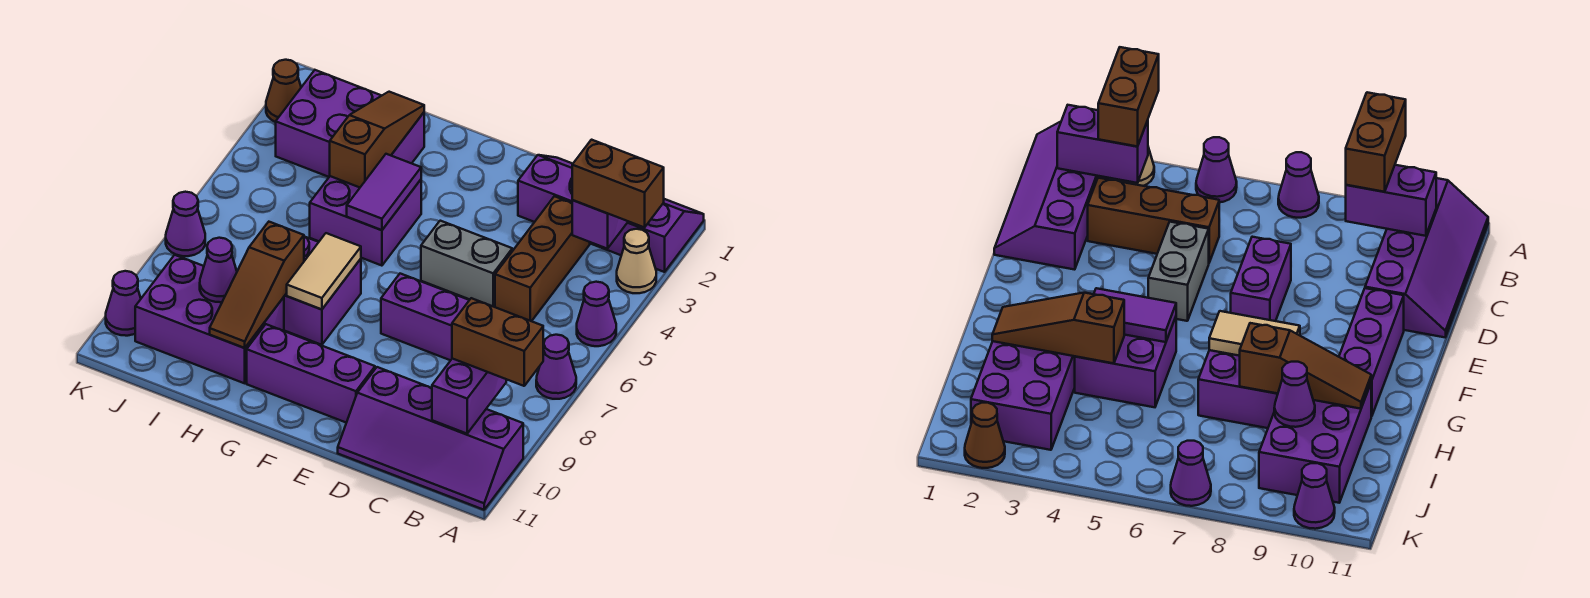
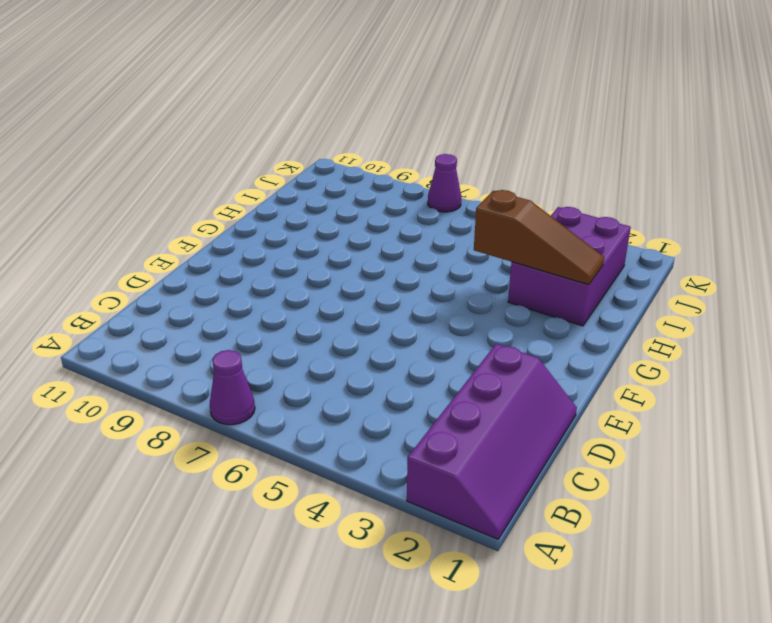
none -> tan 1x1 cone [617,229,656,293]
none -> purple 1x1 cone [577,282,616,346]
none -> purple 2x4 slope [338,367,523,510]

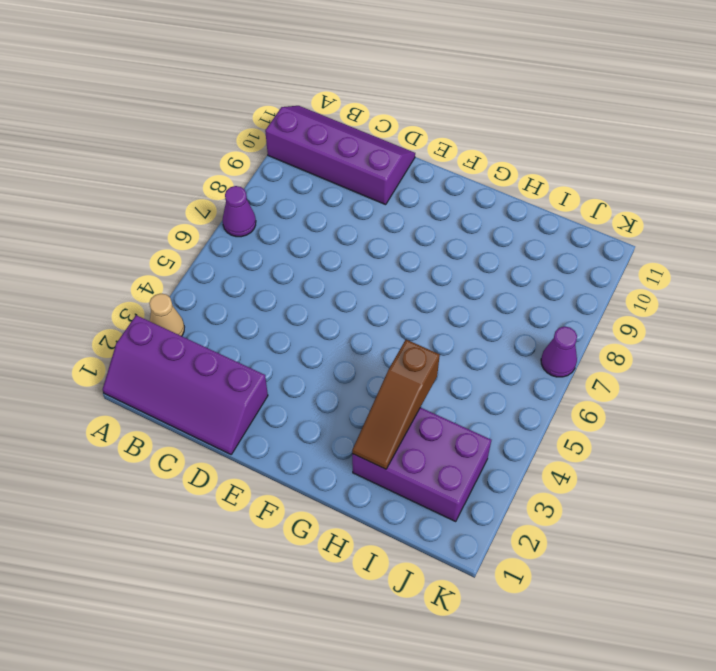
none -> purple 1x1 cone [577,282,616,346]
none -> brown 1x3 brick [495,196,590,321]
none -> grey 1x2 brick [421,221,512,307]

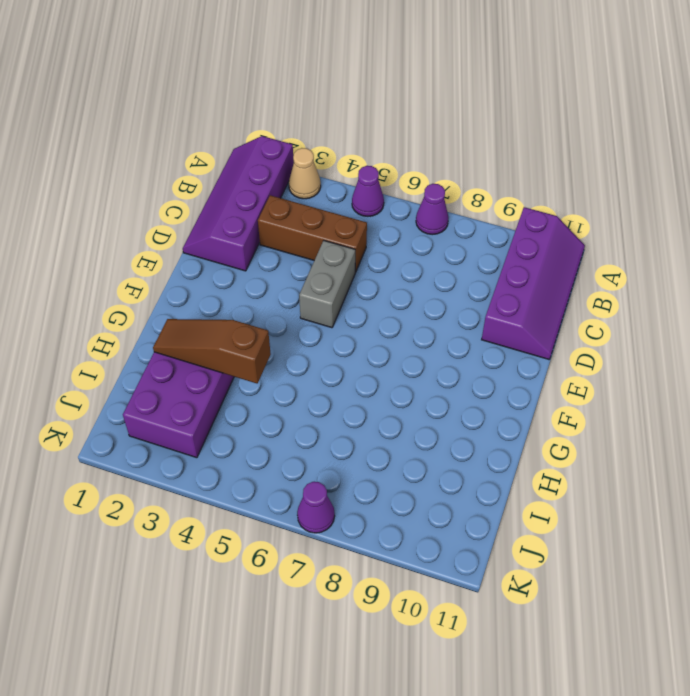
none -> purple 1x2 brick [381,274,469,360]
none -> purple 1x3 brick [247,324,375,423]
none -> purple 2x2 brick [310,176,421,266]

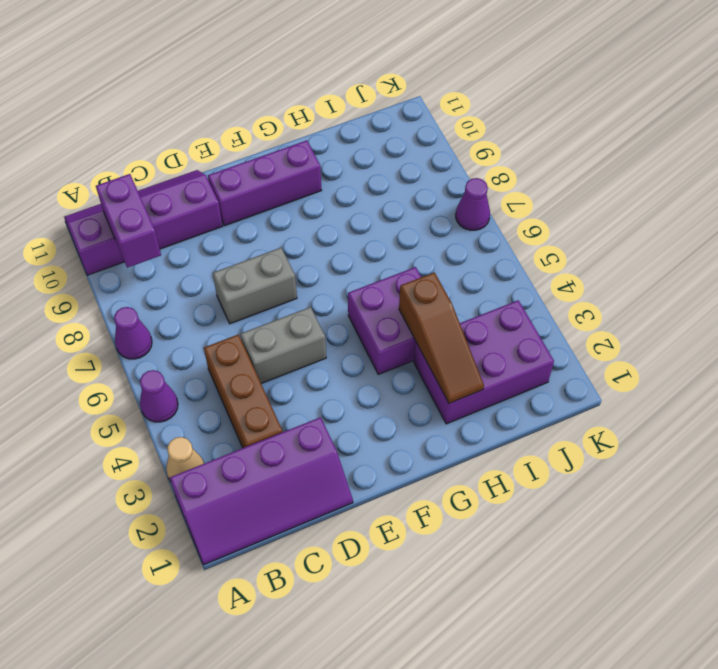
grey 1x2 brick [213,248,297,324] -> purple 1x2 brick [381,274,469,360]
none -> purple 2x2 brick [284,237,361,345]
none -> purple 2x3 brick [135,255,284,383]
none -> brown 1x1 cone [266,60,301,122]

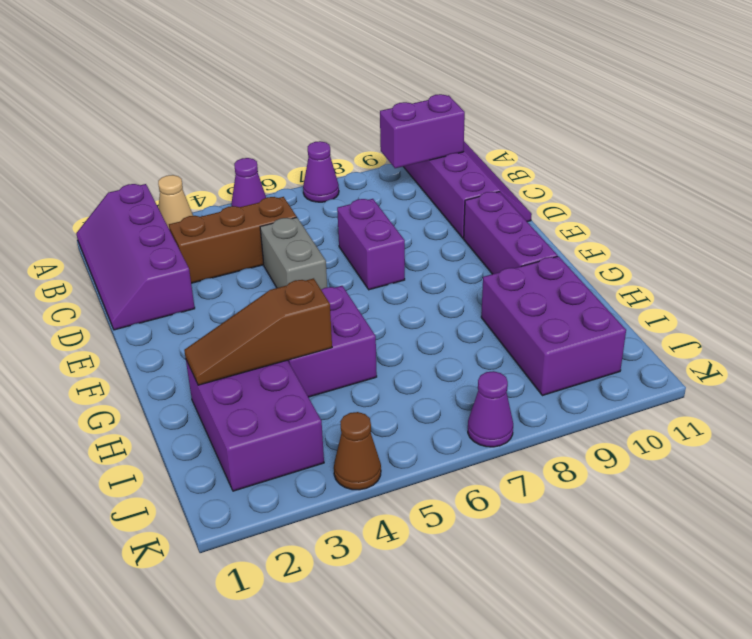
brown 1x1 cone [334,412,381,490] -> brown 1x1 cone moved to [266,60,301,122]
none -> purple 2x2 brick [284,237,361,345]
none -> purple 1x1 cone [106,271,141,336]
none -> purple 1x2 brick [572,200,628,249]

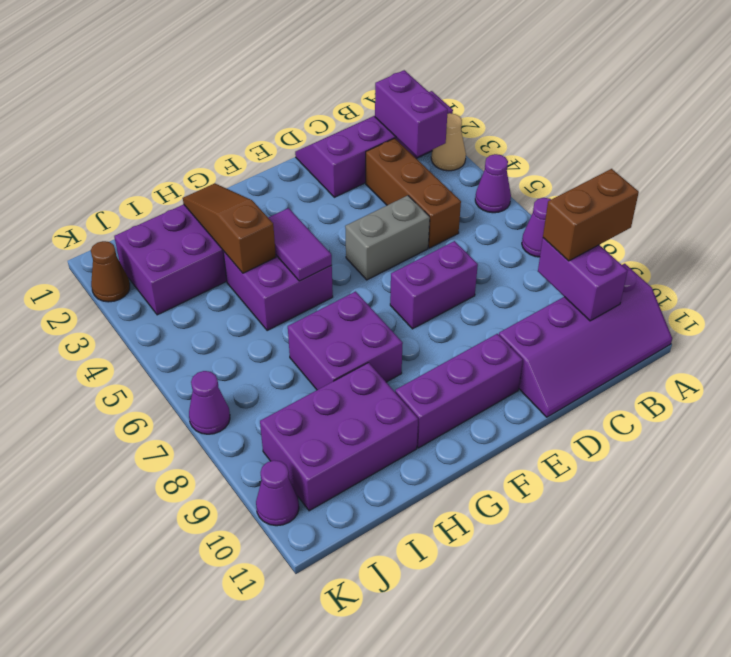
none -> tan 1x2 tile [287,233,361,310]
none -> brown 1x3 slope [210,222,304,348]
none -> purple 1x1 cone [200,238,237,302]

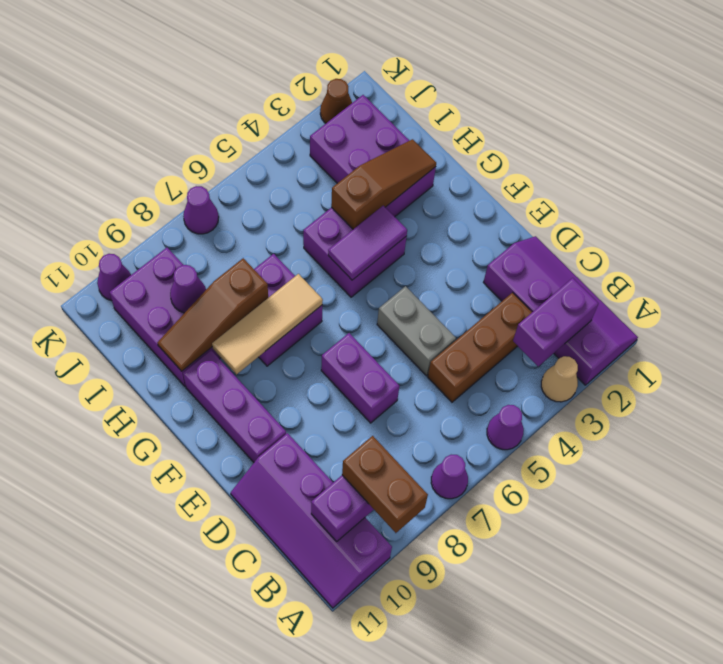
tan 1x3 tile [212,274,323,374] -> tan 1x2 tile [287,233,361,310]
none -> brown 1x2 brick [572,140,664,227]

